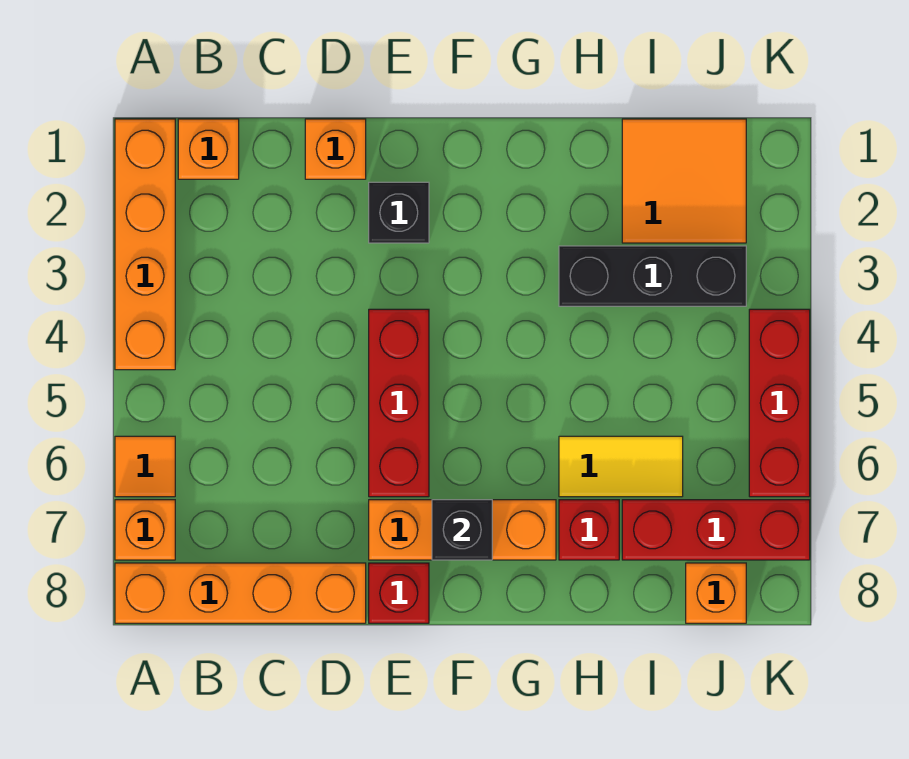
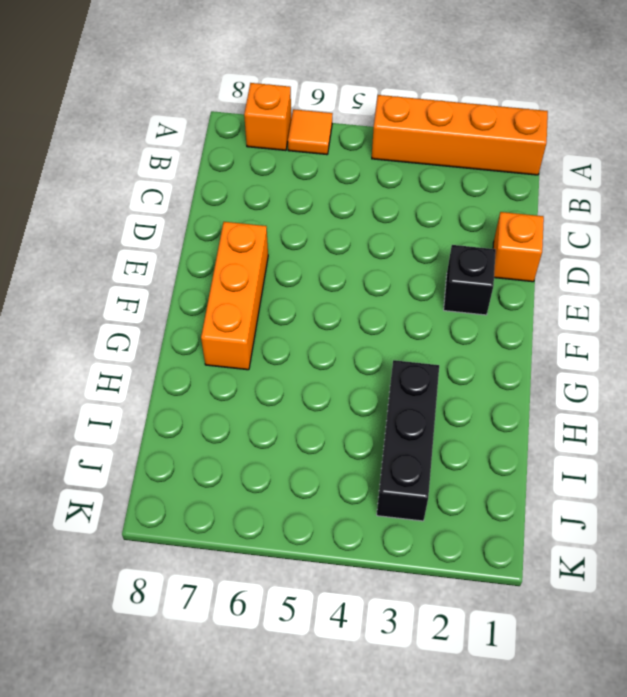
none -> orange 1x4 brick [115,563,366,623]
none -> orange 1x1 brick [178,119,239,179]
none -> red 1x3 brick [369,309,429,497]

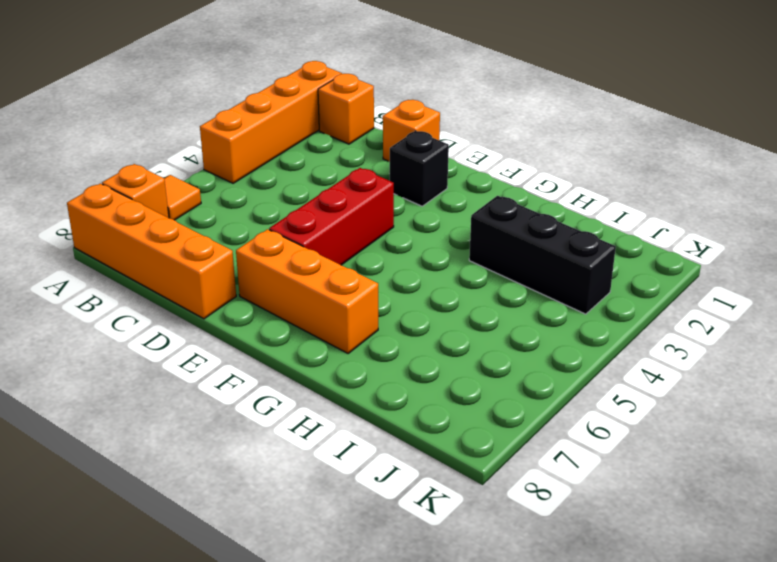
none -> red 1x1 brick [369,563,429,623]
none -> yellow 1x2 tile [559,436,683,497]
none -> red 1x1 brick [559,500,619,560]

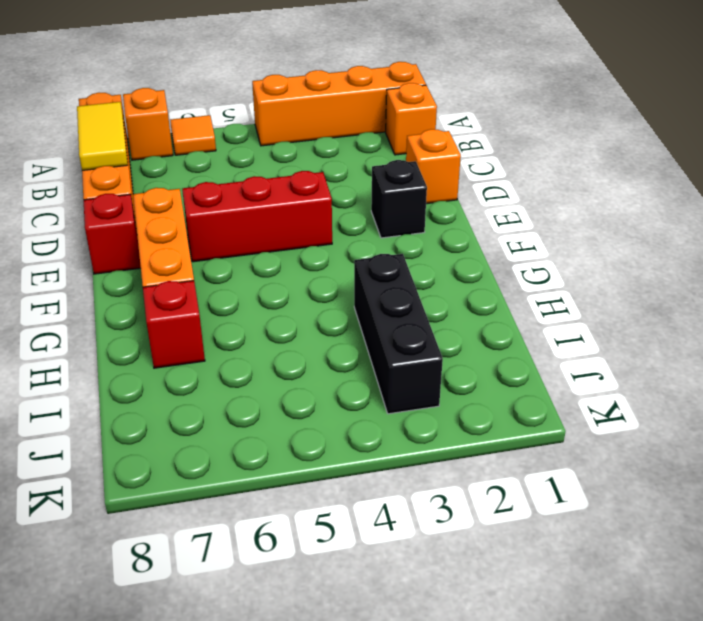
yellow 1x2 tile [77,102,128,170] -> yellow 1x2 tile moved to [559,436,683,497]
none -> orange 2x2 tile [622,119,746,243]
none -> red 1x3 brick [622,500,810,560]
none -> orange 1x1 brick [686,563,746,623]

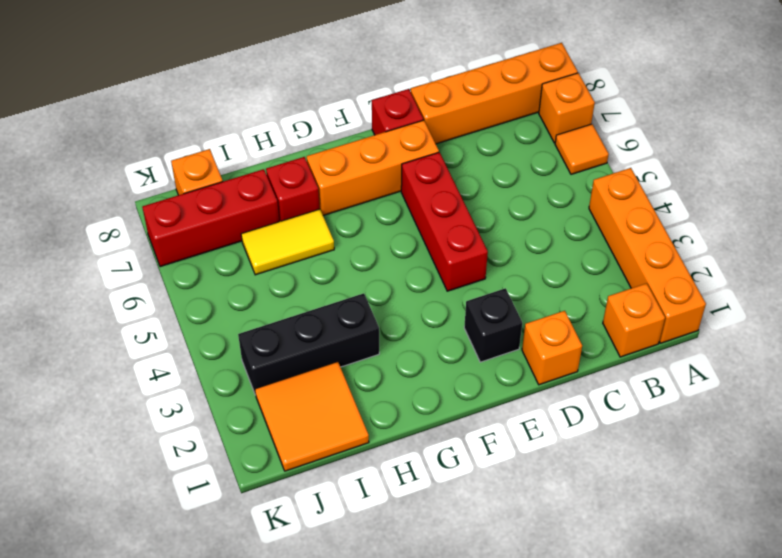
none -> red 1x3 brick [749,309,810,497]
none -> black 1x1 brick [432,500,492,560]

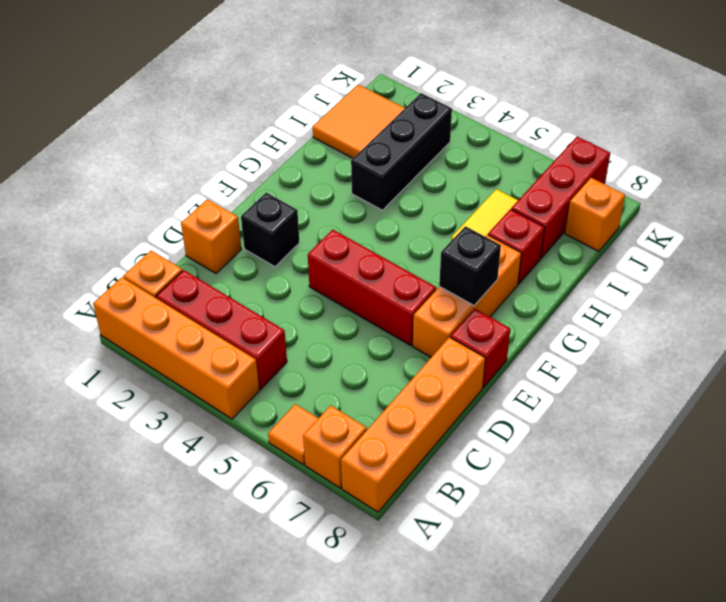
red 1x3 brick [156,270,287,389] -> red 1x3 brick moved to [749,309,810,497]

